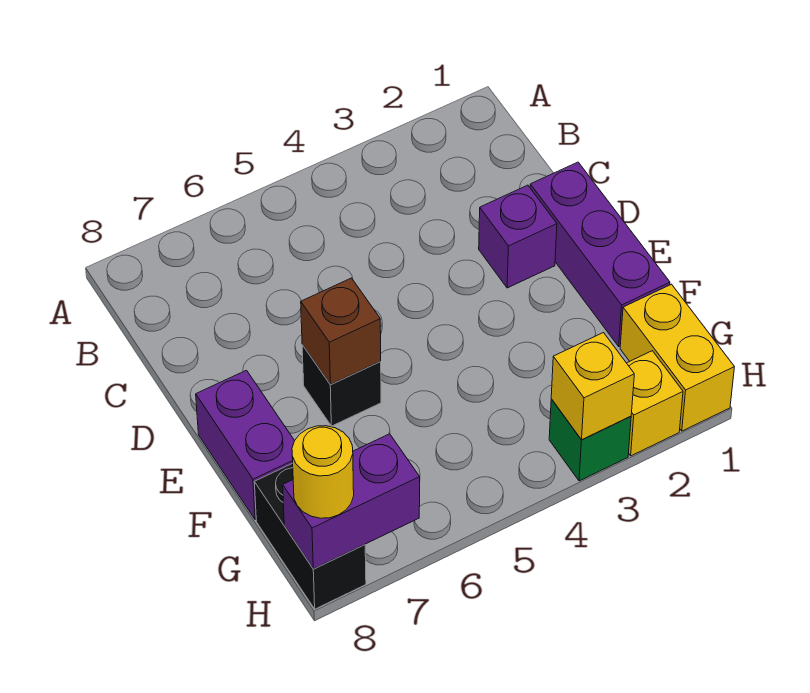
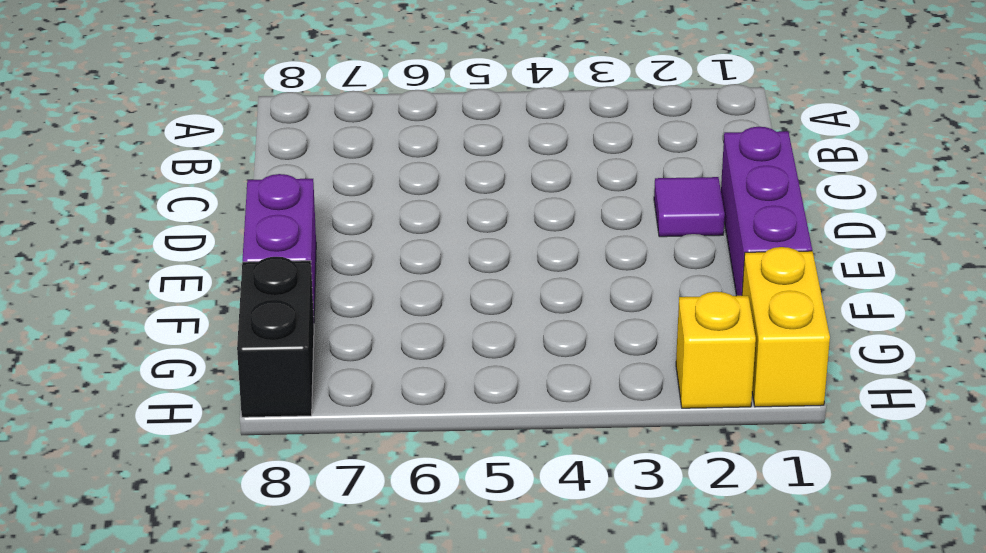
purple 1x1 tile [654,177,725,237] -> purple 1x1 brick [479,185,557,288]
none -> black 1x1 brick [302,345,381,426]
none -> green 1x1 brick [549,399,631,481]
none -> brown 1x1 brick [301,278,381,385]

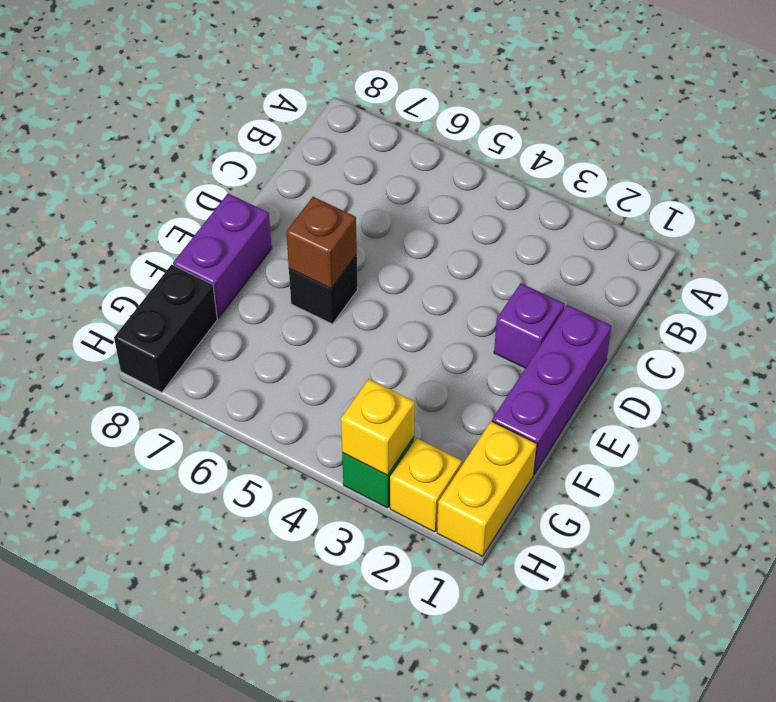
none -> purple 1x2 brick [283,434,420,569]
none -> yellow 1x1 round brick [292,426,354,518]

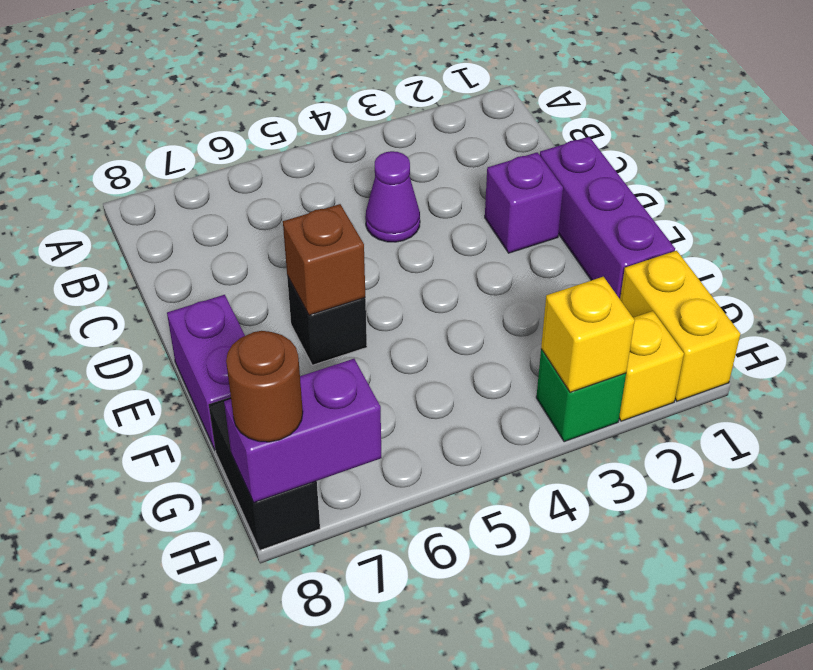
purple 1x1 cone [365,151,420,242] -> none
brown 1x1 round brick [226,331,303,442] -> yellow 1x1 round brick [292,426,354,518]

